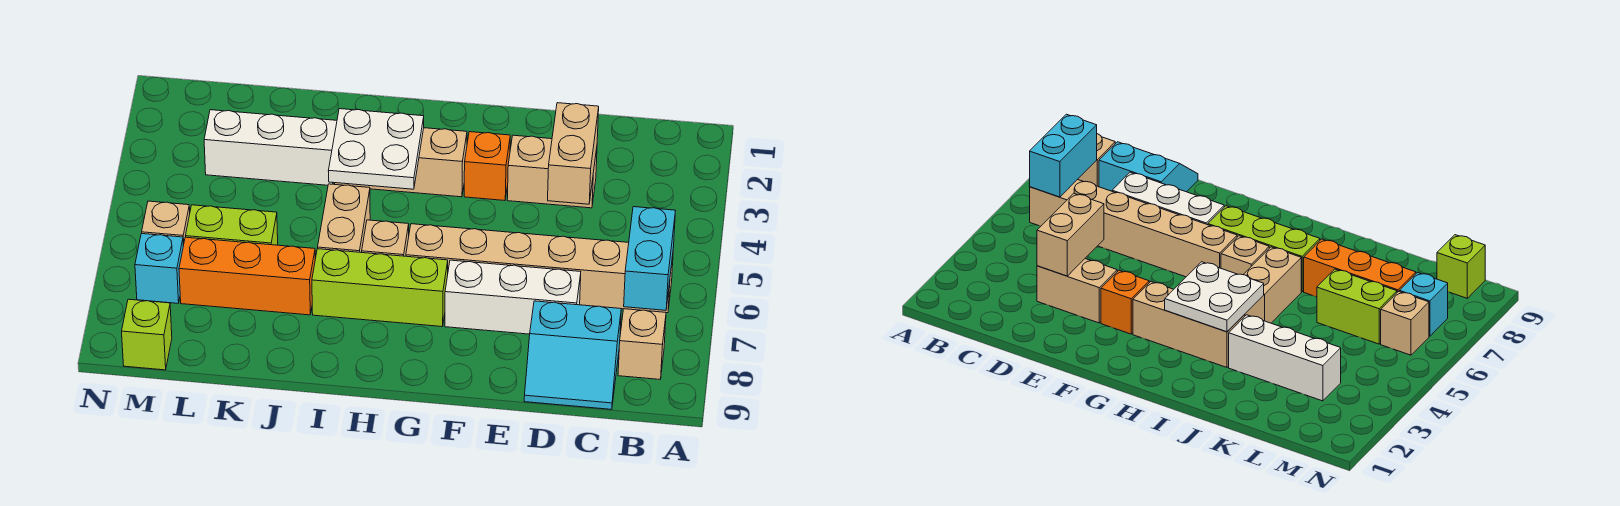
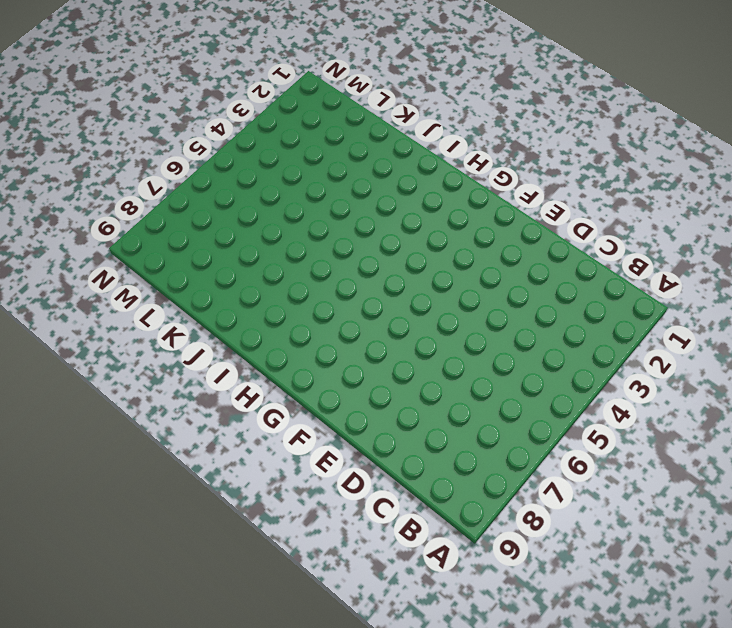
none -> tan 1x6 brick [406,224,673,313]
none -> tan 1x1 brick [618,309,666,379]
none -> cyan 2x2 slope [524,301,621,409]

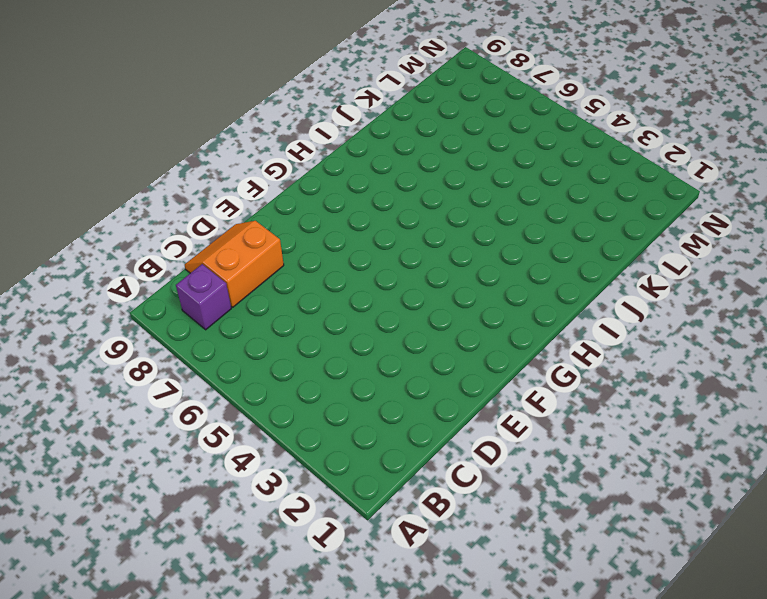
purple 1x1 brick [176,264,231,330] -> tan 1x1 brick [618,309,666,379]
orange 2x2 slope [185,221,284,307] -> cyan 2x2 slope [524,301,621,409]
none -> tan 1x6 brick [406,224,673,313]
none -> tan 1x2 brick [507,135,597,208]
none -> white 1x3 brick [445,260,581,334]

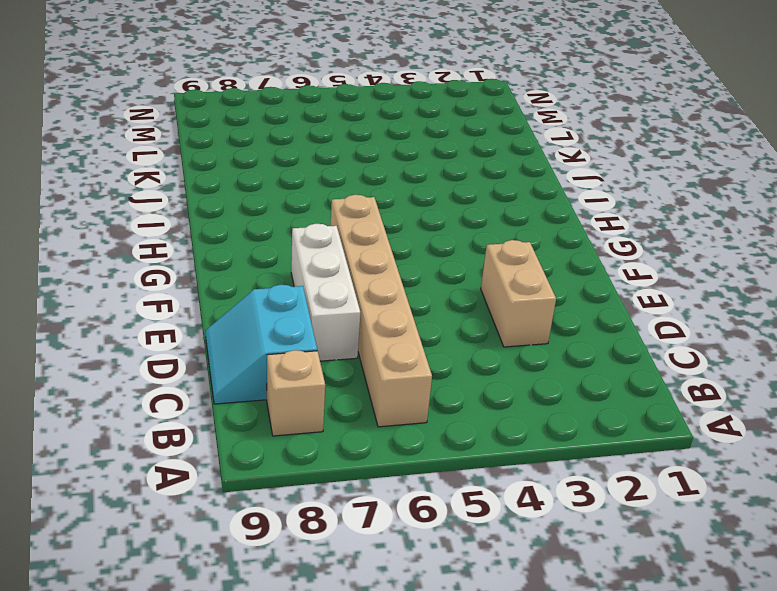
none -> orange 1x1 brick [464,132,510,201]
none -> tan 1x3 brick [335,128,467,197]
none -> lime 1x3 brick [312,249,448,327]

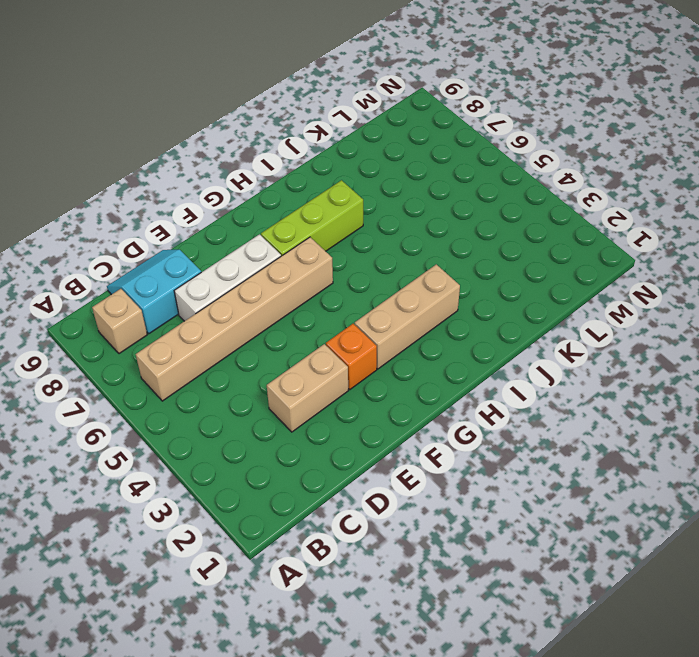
none -> tan 1x1 brick [362,220,409,256]
none -> tan 1x2 brick [318,184,370,253]
none -> white 1x3 brick [204,110,337,185]

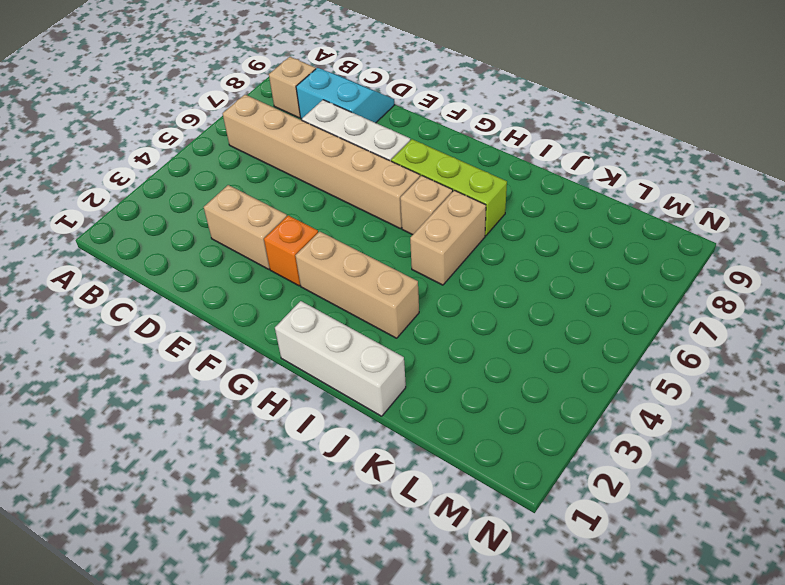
white 1x3 brick [275,301,406,416] -> white 1x3 brick moved to [204,110,337,185]
none -> orange 1x3 brick [179,237,315,315]
none -> lime 1x2 brick [186,205,278,245]
none -> tan 1x1 brick [142,201,190,246]

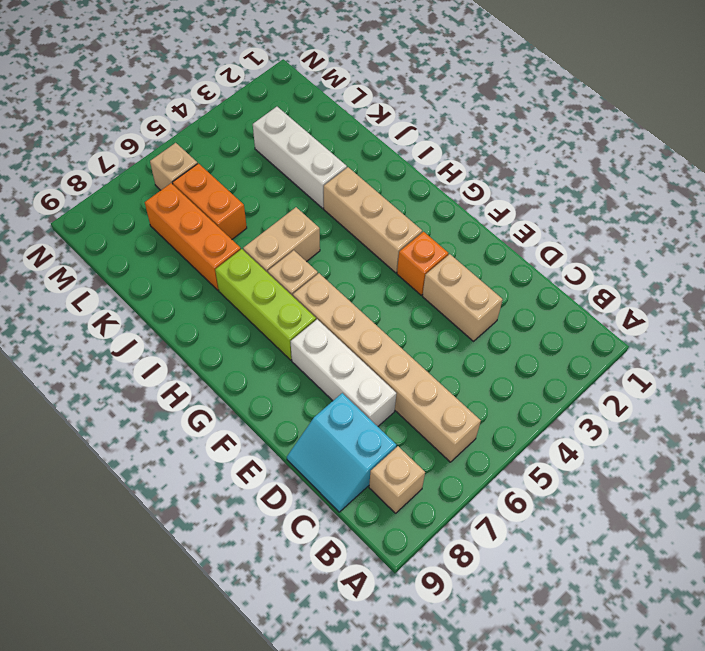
orange 1x2 brick [173,163,247,239] -> lime 1x2 brick [186,205,278,245]
none -> cyan 1x1 brick [135,234,183,303]
none -> lime 1x1 brick [122,299,172,370]
none -> cyan 1x2 brick [624,207,675,310]

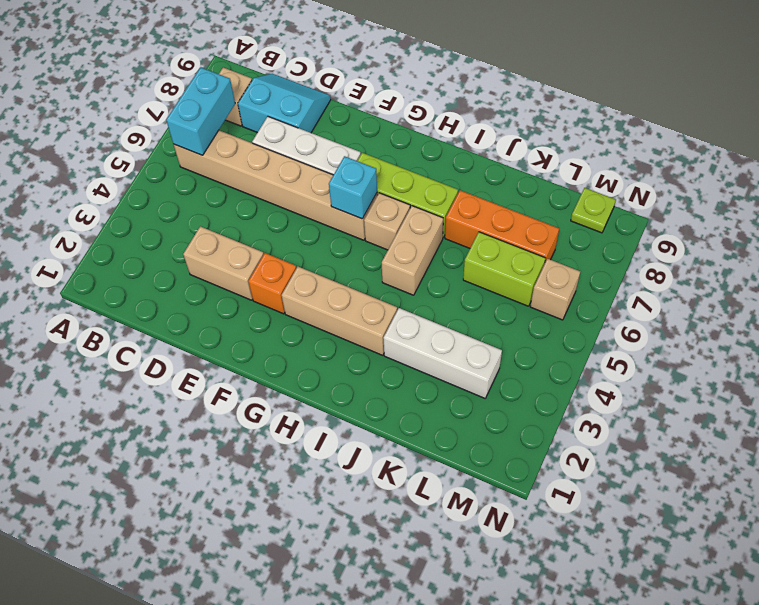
cyan 1x1 brick [329,156,377,219] -> cyan 1x1 brick moved to [135,234,183,303]
lime 1x1 plate [571,188,616,233] -> lime 1x1 brick [122,299,172,370]
none -> tan 1x2 brick [548,103,599,204]
none -> white 2x2 plate [328,109,424,189]

